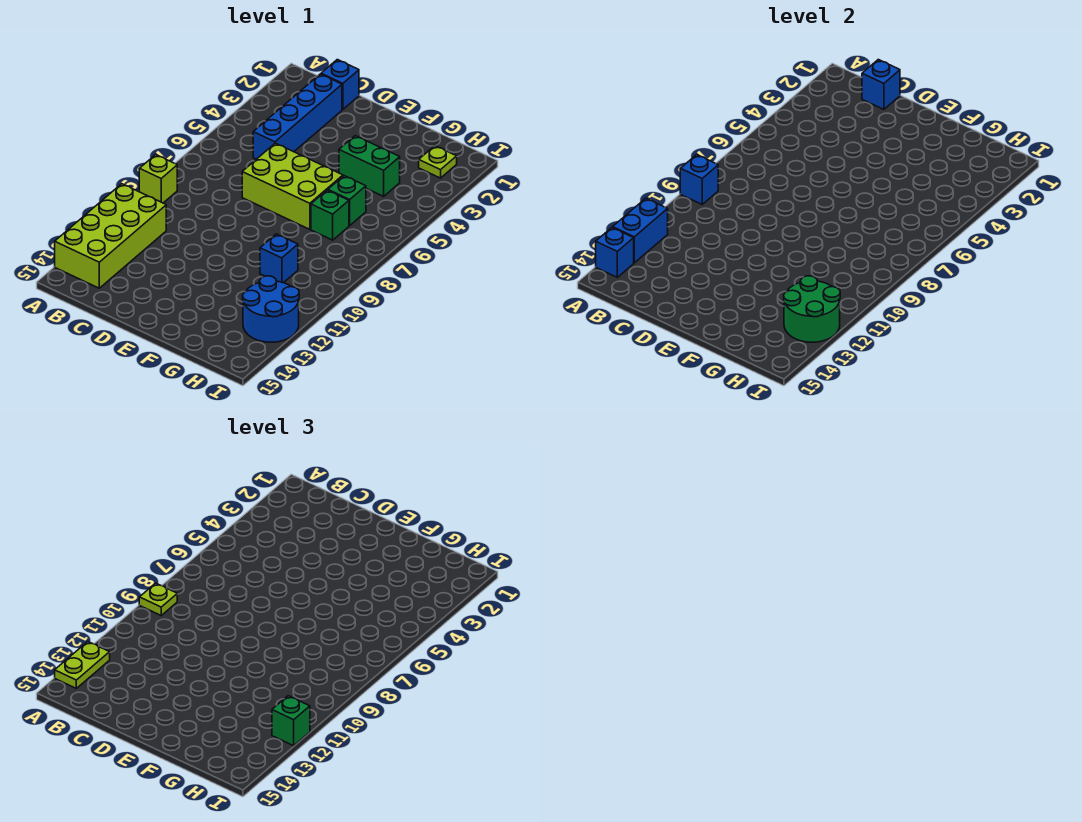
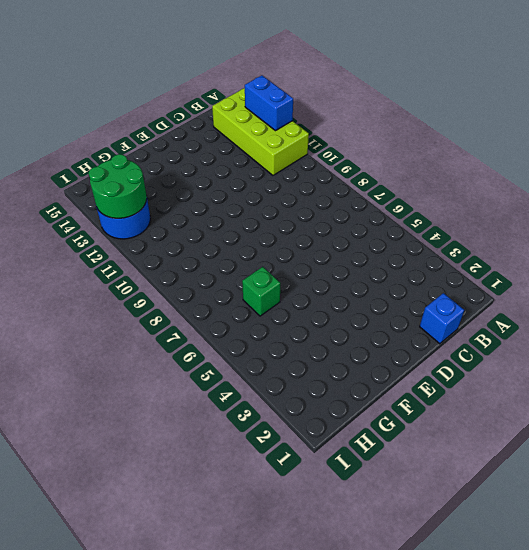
none -> lime 1x1 brick [139,155,177,203]
none -> blue 1x4 brick [253,74,342,159]
none -> lime 2x3 brick [242,143,343,229]

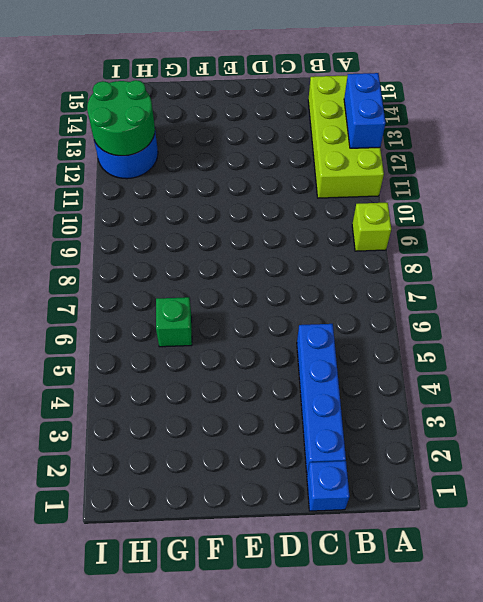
none -> lime 2x3 brick [242,143,343,229]
none -> green 1x2 brick [339,136,400,196]
none -> green 1x1 brick [311,190,349,240]

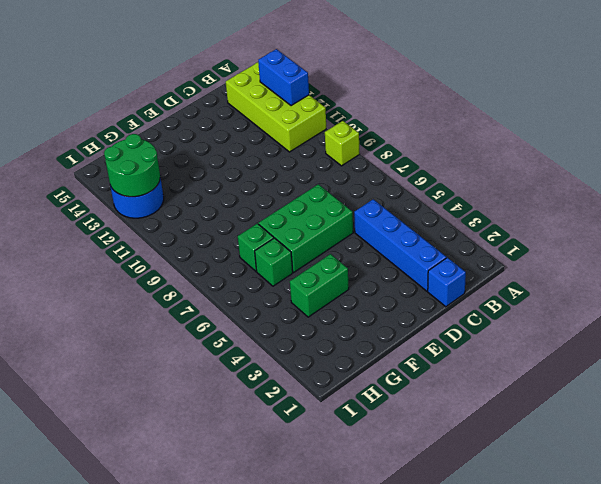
green 2x3 brick [258,184,353,272] -> lime 2x3 brick [242,143,343,229]
none -> blue 1x1 brick [260,234,298,283]
none -> lime 1x1 plate [419,146,457,178]
none -> blue 1x1 brick [680,155,718,204]

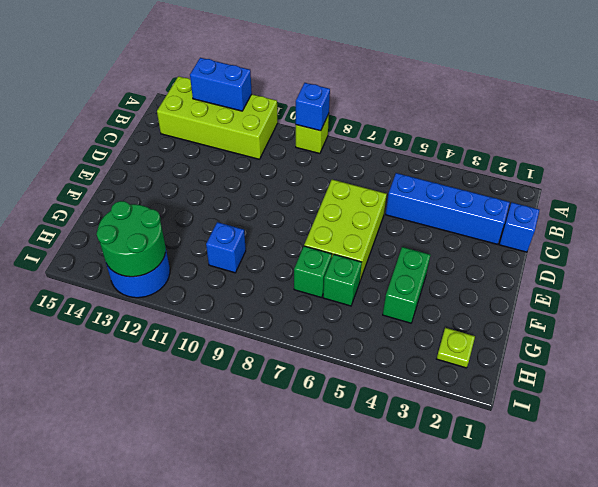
none -> blue 1x1 brick [596,228,634,277]
none -> blue 1x1 brick [862,60,900,109]
none -> lime 1x1 plate [139,583,177,615]

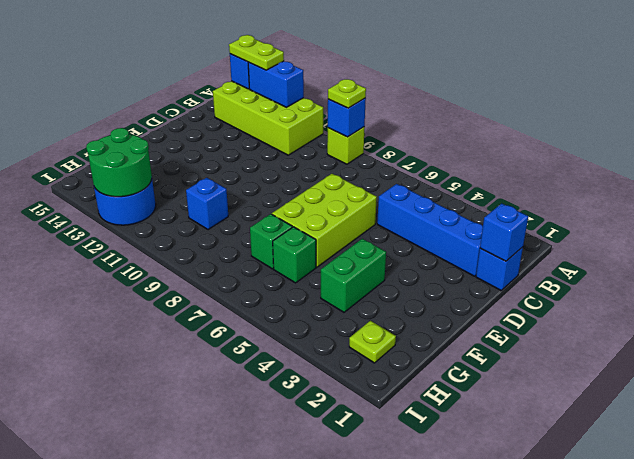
none -> green 1x1 brick [272,696,310,746]

